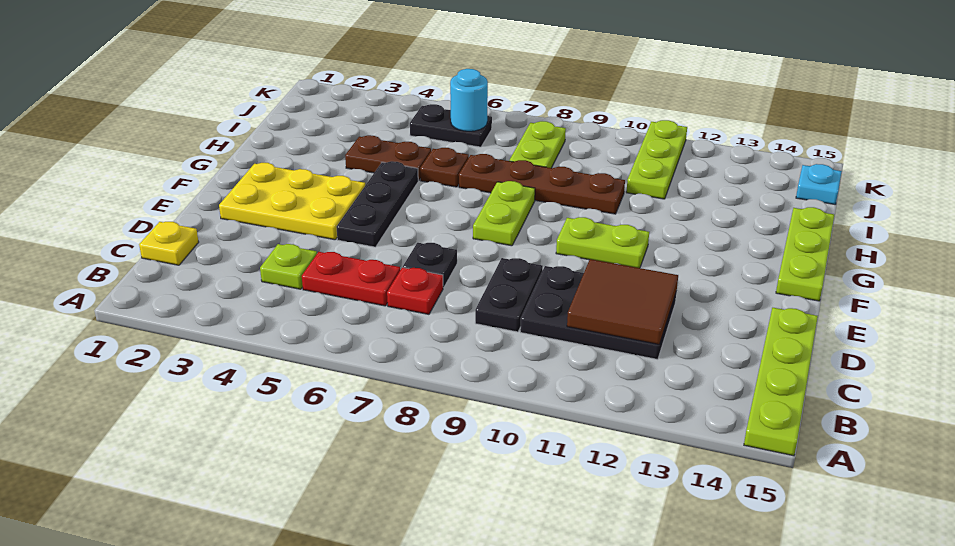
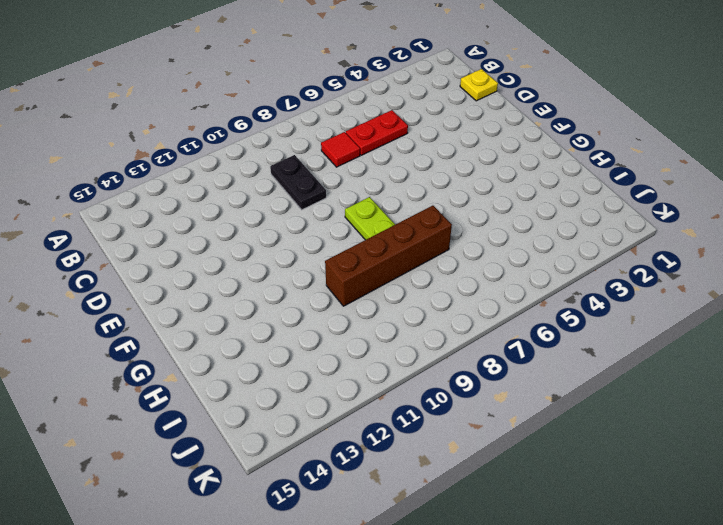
red 1x1 tile [321,132,360,167] -> red 1x1 plate [387,267,443,314]
brown 1x4 brick [325,206,452,306] -> brown 1x4 plate [459,154,625,214]
none -> lime 1x4 plate [744,308,818,456]
none -> lime 1x1 plate [260,244,317,289]
none -> black 2x3 plate [520,266,677,359]

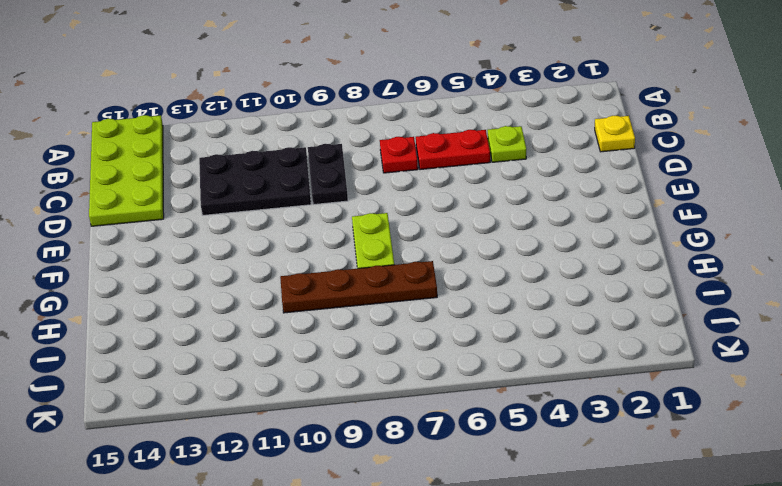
lime 2x4 plate [89,115,164,226] -> lime 1x4 plate [744,308,818,456]
none -> black 1x1 plate [403,243,457,288]
none -> yellow 2x3 plate [219,163,365,240]
none -> black 1x3 plate [336,161,418,247]

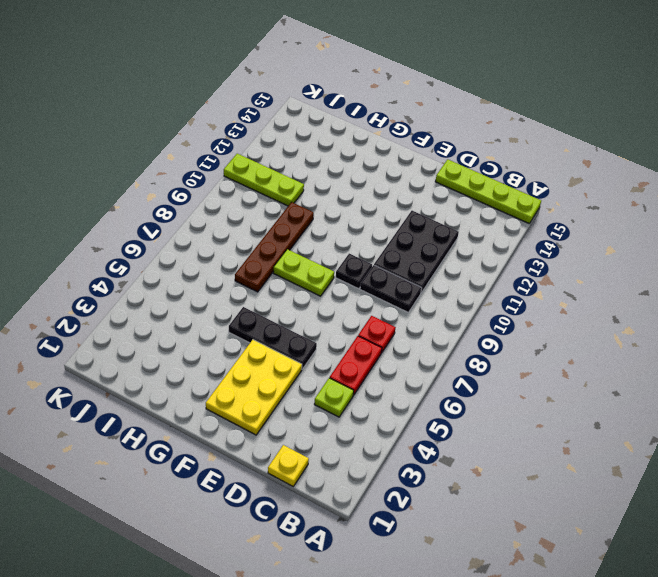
black 1x1 plate [336,254,372,289] -> black 1x1 plate moved to [403,243,457,288]
none -> lime 1x2 plate [556,217,649,268]
none -> lime 1x3 plate [776,207,834,301]
none -> brown 1x2 plate [345,135,431,181]

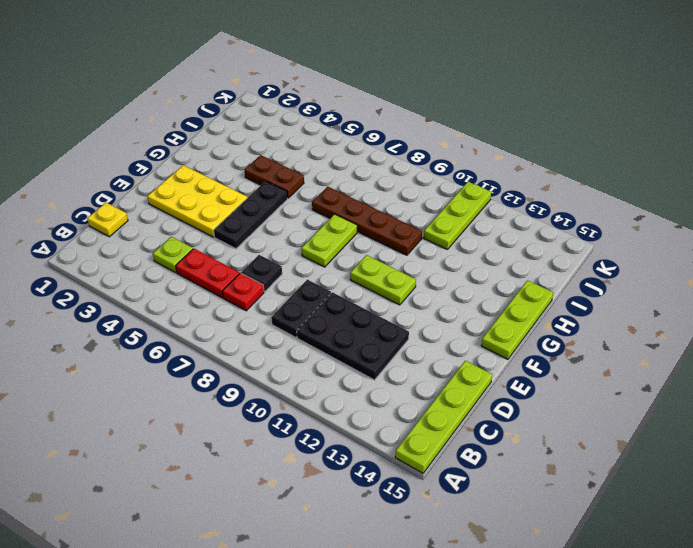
none -> brown 1x1 plate [420,148,469,187]
none -> lime 1x2 plate [509,121,566,168]
none -> black 1x2 plate [410,104,492,147]

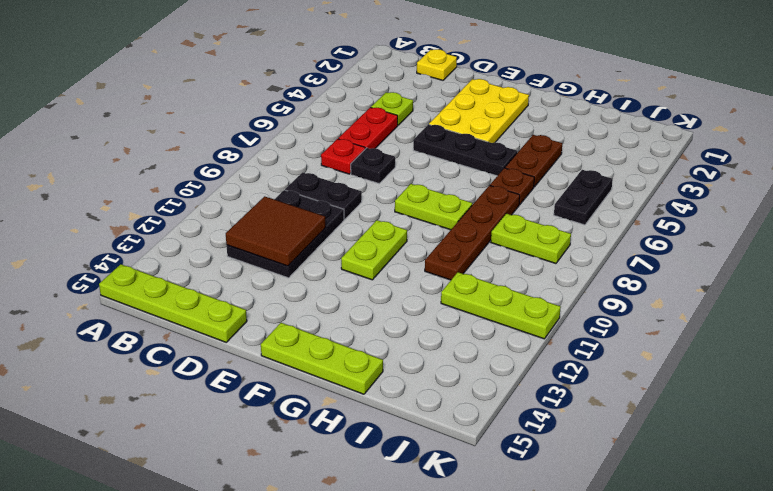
none -> cyan 1x1 plate [796,164,842,204]
none -> cyan 1x1 round brick [450,69,488,131]

